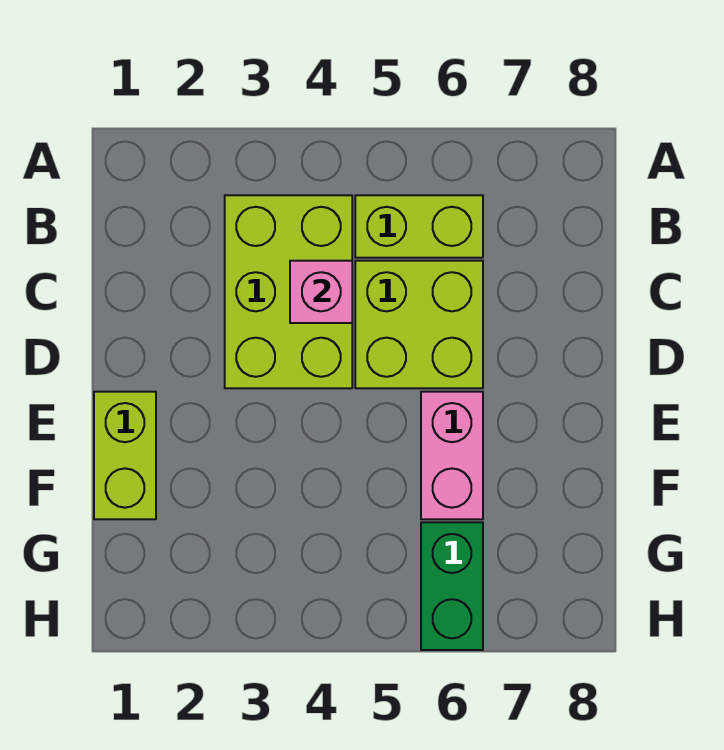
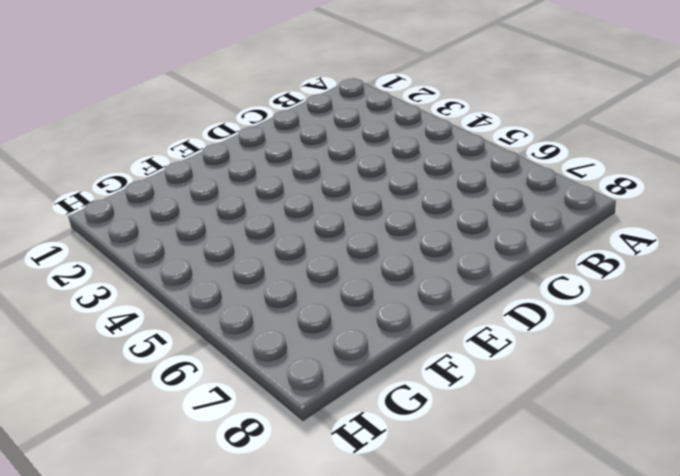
none -> lime 2x3 brick [225,195,352,388]
none -> lime 1x2 brick [355,195,483,258]

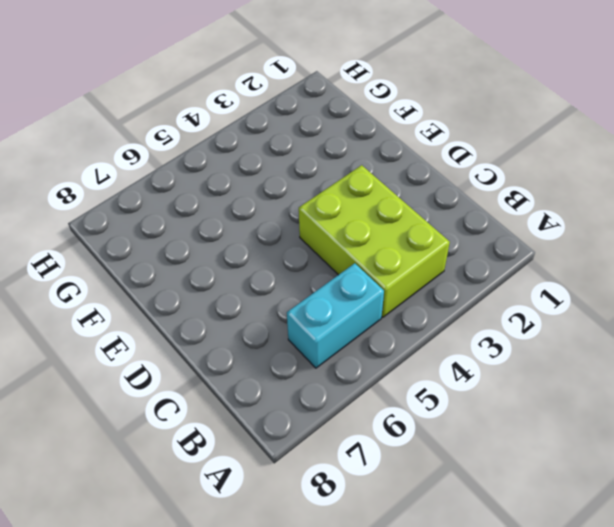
cyan 1x2 brick [287,263,384,368] -> lime 1x2 brick [355,195,483,258]
none -> lime 2x2 brick [355,261,483,388]
none -> lime 1x2 brick [94,392,156,519]

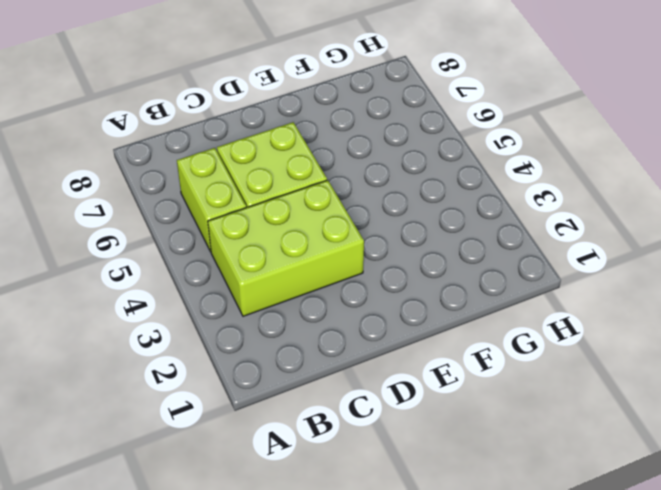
none -> lime 1x2 brick [94,392,156,519]
none -> pink 1x2 brick [421,392,483,519]

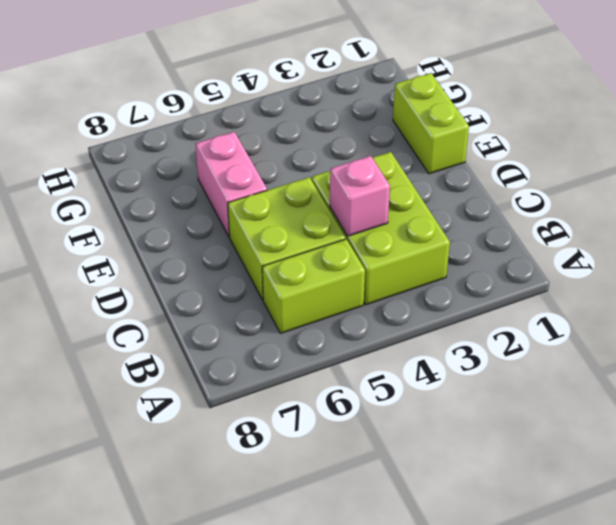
none -> green 1x2 brick [421,522,483,650]

